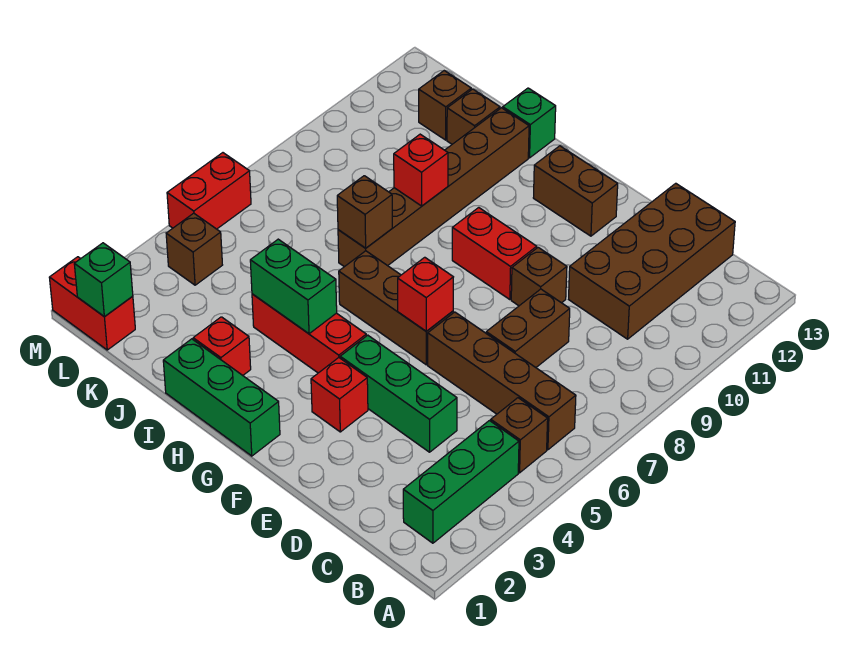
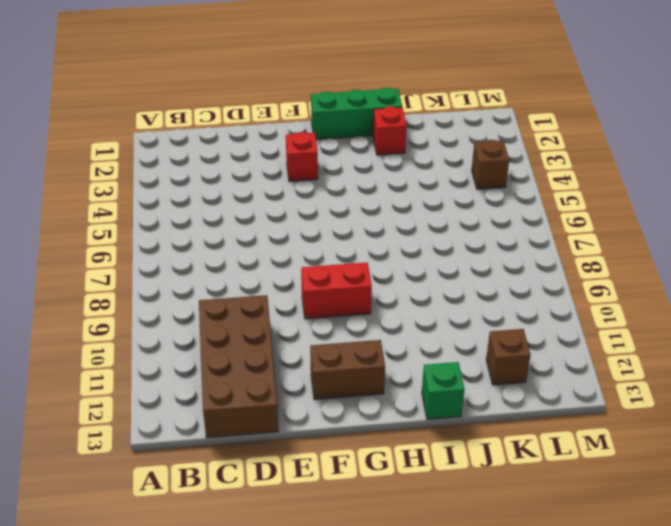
none -> green 1x3 brick [403,421,519,543]
none -> brown 1x1 brick [491,398,548,473]
none -> brown 1x4 brick [428,312,576,450]

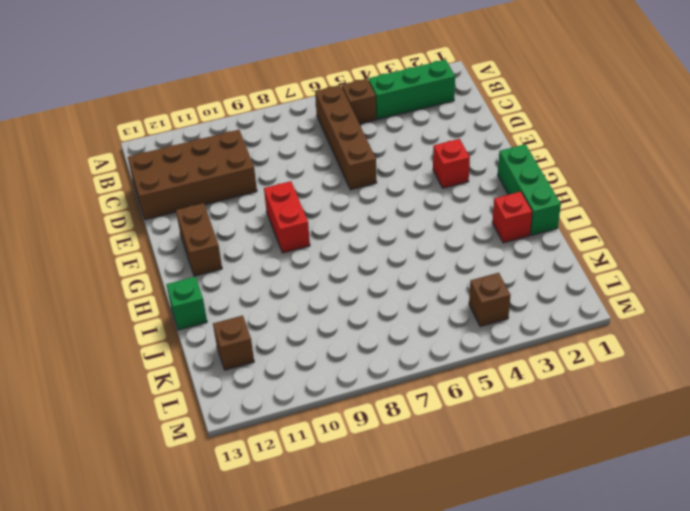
none -> green 1x3 brick [340,335,457,452]
none -> brown 1x2 brick [486,289,570,367]
none -> brown 1x1 brick [511,247,567,306]

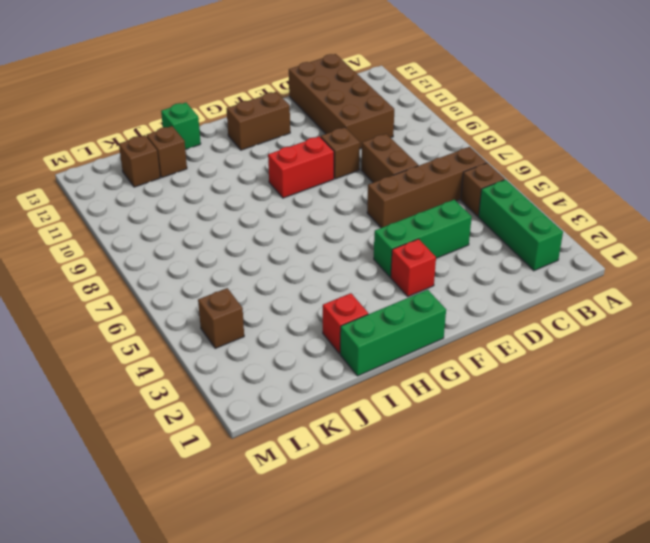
none -> brown 1x3 brick [339,251,453,365]
none -> red 1x3 brick [252,294,366,373]
none -> brown 1x6 brick [338,108,529,267]

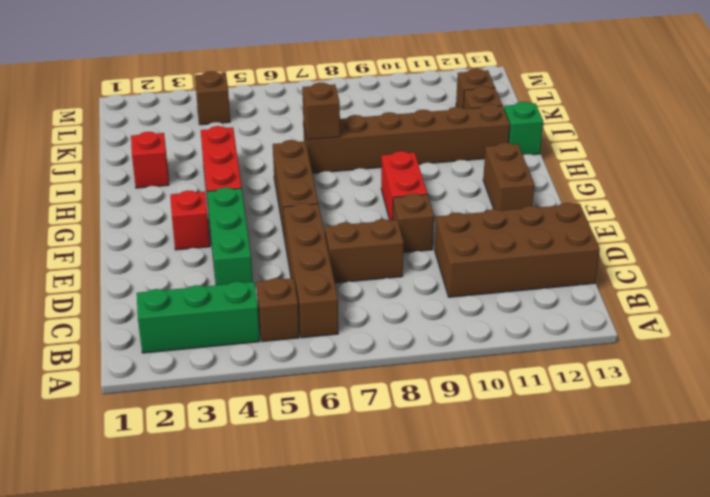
none -> green 1x3 brick [163,339,280,456]
none -> red 1x2 brick [49,257,135,350]
none -> red 1x2 brick [167,153,251,229]

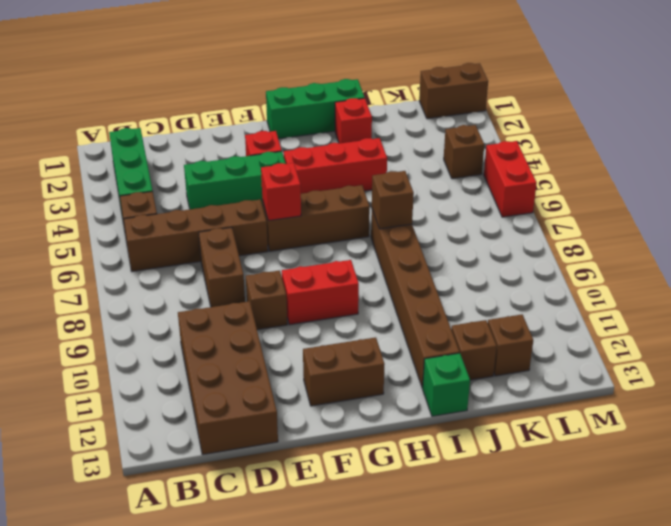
brown 1x2 brick [419,63,488,119] -> red 1x2 brick [49,257,135,350]
none -> green 1x2 brick [250,239,337,334]
none -> red 1x1 brick [394,134,448,206]
none -> green 1x1 brick [74,243,133,317]

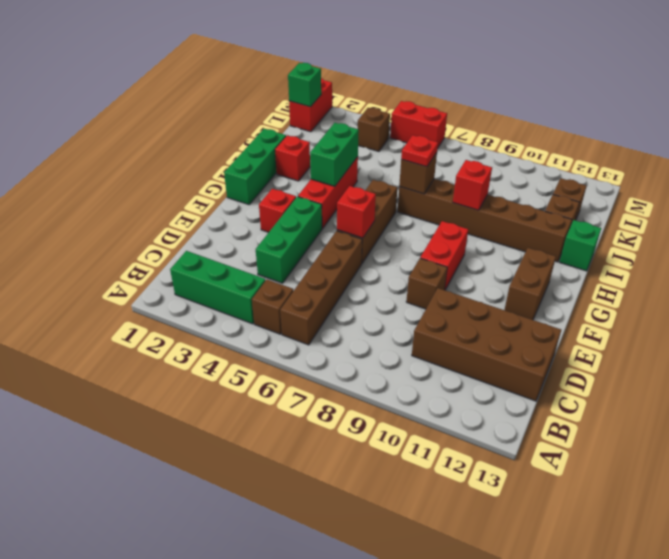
red 1x1 plate [401,135,438,167] -> none
none -> brown 1x2 brick [486,289,570,367]

